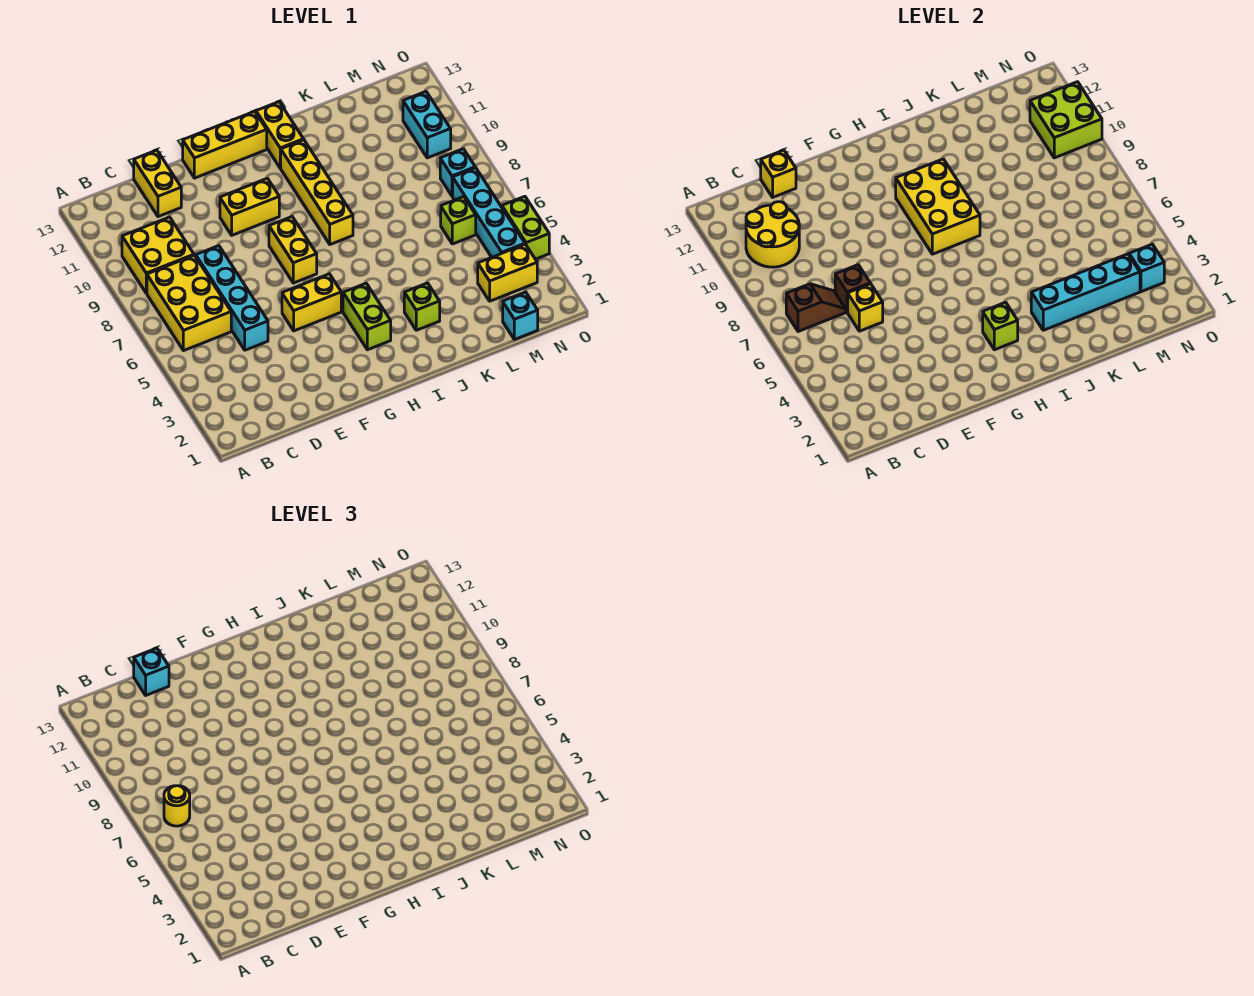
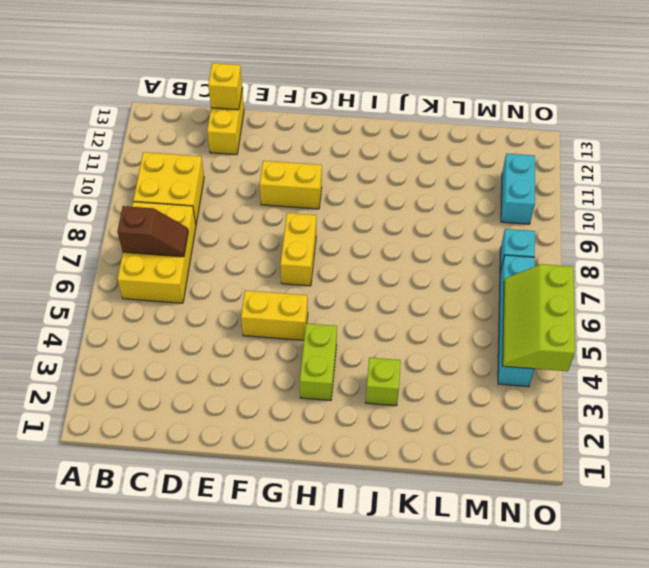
lime 2x3 slope [503,264,575,371] -> none
none -> cyan 1x4 brick [196,246,268,350]
none -> yellow 1x3 brick [183,111,267,178]
none -> yellow 1x4 brick [281,140,353,244]
none -> yellow 1x2 brick [256,102,303,168]

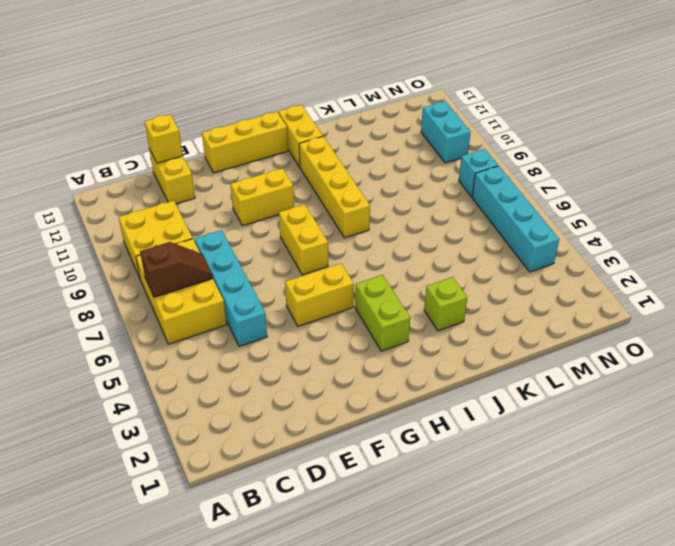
none -> cyan 1x1 brick [503,292,538,340]
none -> yellow 1x2 brick [478,244,537,301]
none -> lime 1x1 brick [441,197,476,244]
none -> lime 1x2 brick [502,196,549,259]

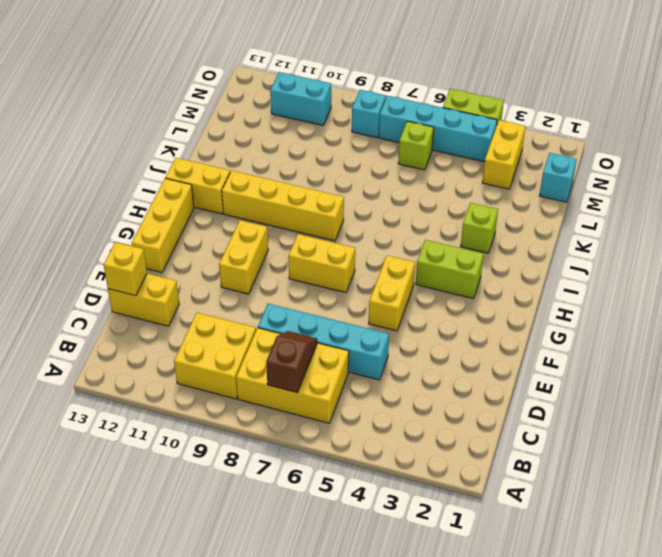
none -> yellow 2x2 round brick [746,202,799,267]
none -> yellow 1x1 brick [848,284,883,331]
none -> brown 1x1 brick [835,265,870,312]
none -> lime 1x1 brick [983,302,1018,350]

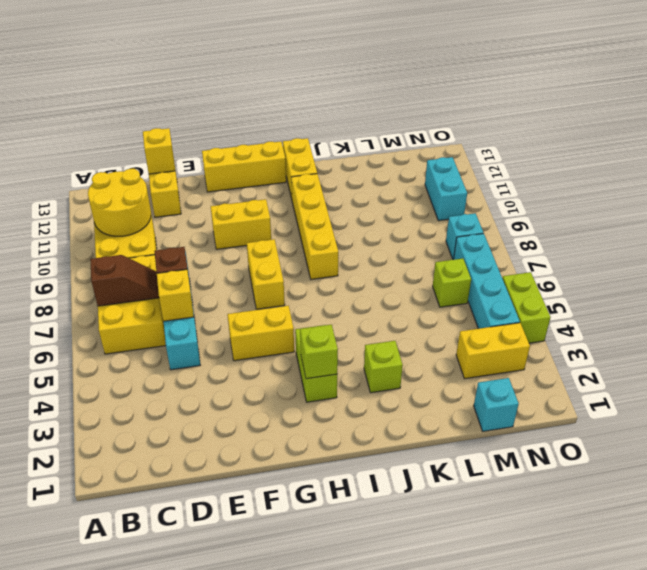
none -> yellow 2x3 brick [896,159,980,254]
none -> cyan 1x4 brick [1031,254,1140,330]
none -> cyan 1x1 brick [1129,244,1164,292]
none -> lime 2x2 brick [1030,82,1102,158]

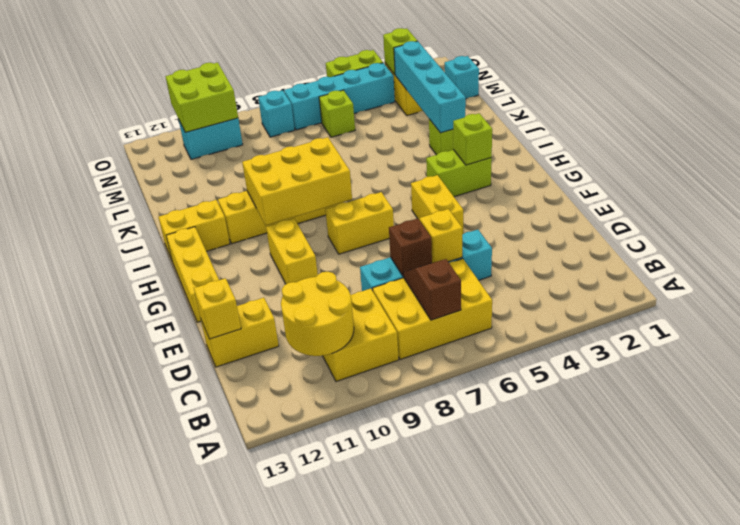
lime 1x1 brick [383,28,417,75] -> cyan 1x1 brick [1129,244,1164,292]
none -> yellow 1x1 round brick [164,786,190,826]
none -> cyan 1x1 brick [134,648,169,695]

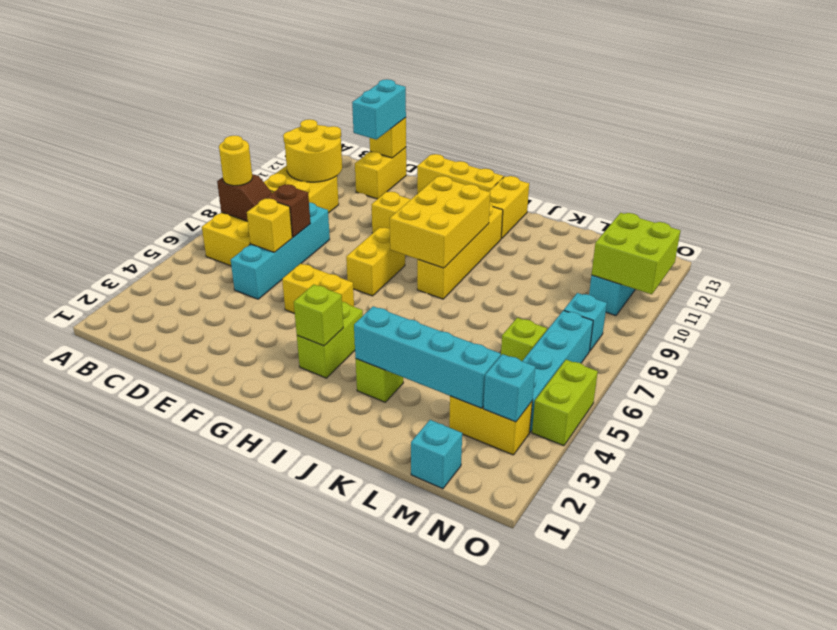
cyan 1x2 brick [352,79,406,139] -> cyan 1x1 brick [134,648,169,695]

